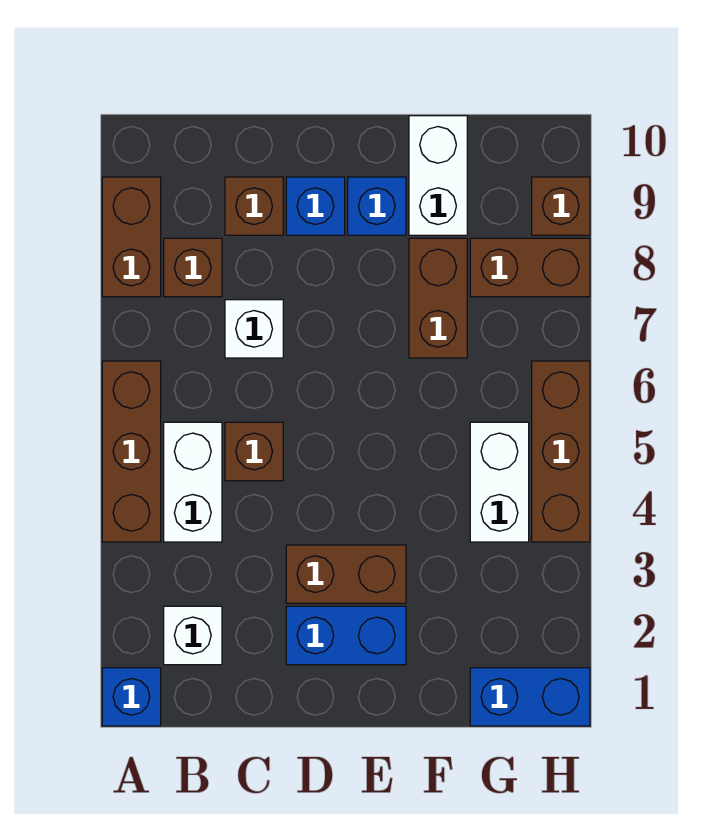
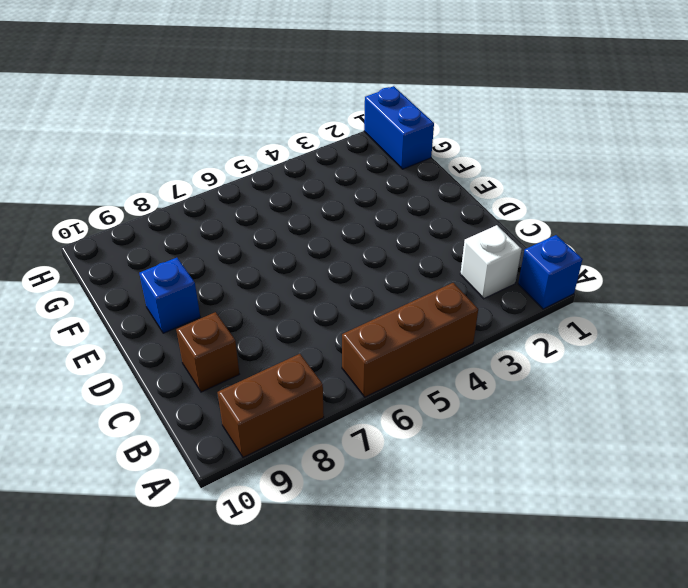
none -> white 1x2 brick [164,422,222,542]
none -> brown 1x1 brick [164,238,222,297]
none -> brown 1x1 brick [225,422,283,481]

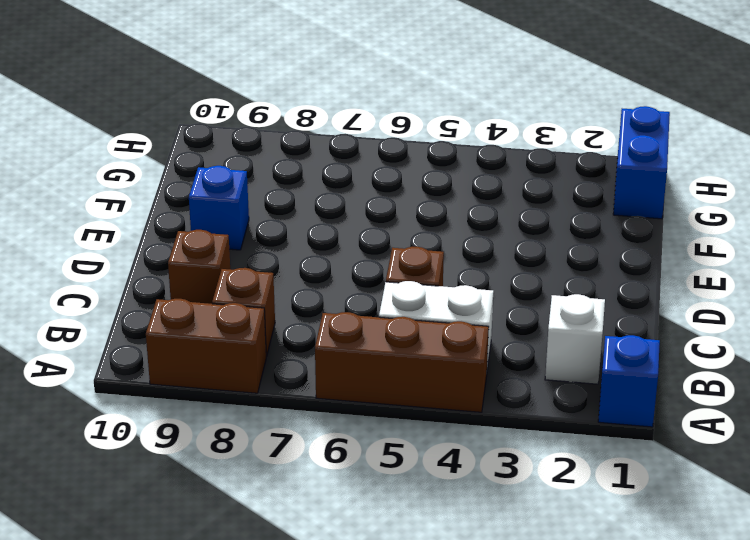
none -> white 1x1 brick [225,300,283,358]
none -> blue 1x2 brick [286,606,406,665]
none -> brown 1x2 brick [286,545,406,603]

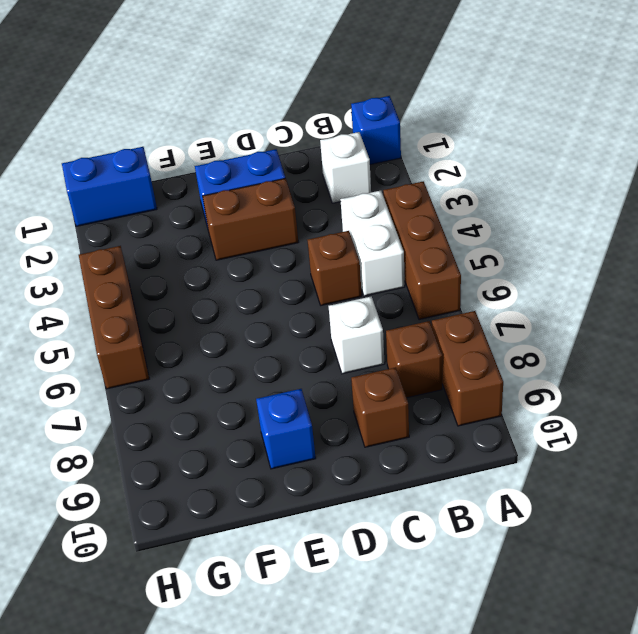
none -> blue 1x1 brick [286,177,345,235]
none -> brown 1x2 brick [409,238,467,358]
none -> white 1x2 brick [409,116,467,235]

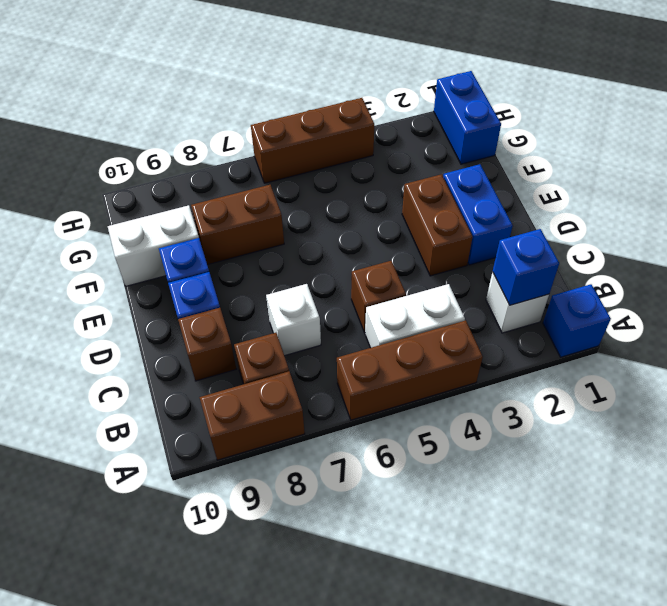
blue 1x1 brick [493,229,559,305] -> none
none -> white 1x2 brick [470,422,529,542]
none -> brown 1x2 brick [470,238,590,297]
none -> brown 1x1 brick [532,177,590,235]

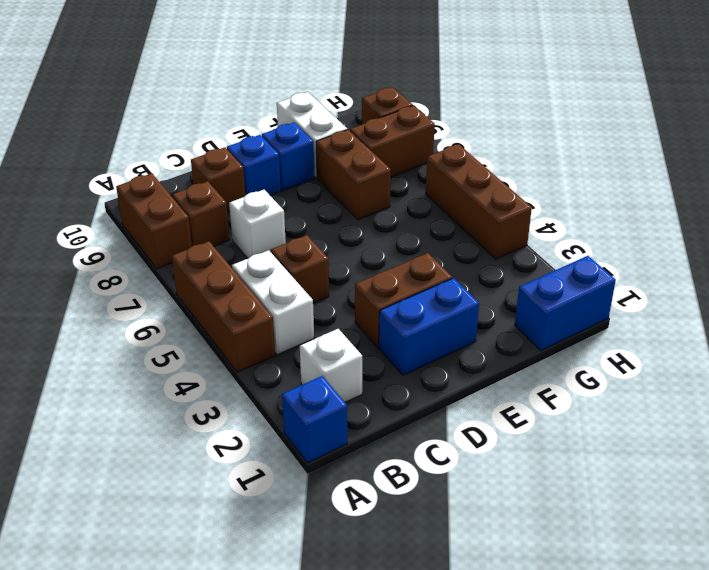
none -> white 1x2 brick [470,422,529,542]

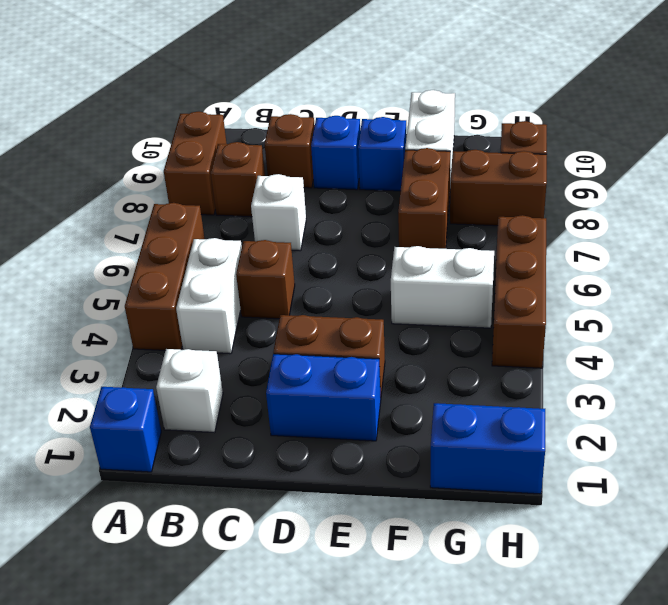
white 1x2 brick [391,246,494,328] -> white 1x2 brick turned to [470,422,529,542]

